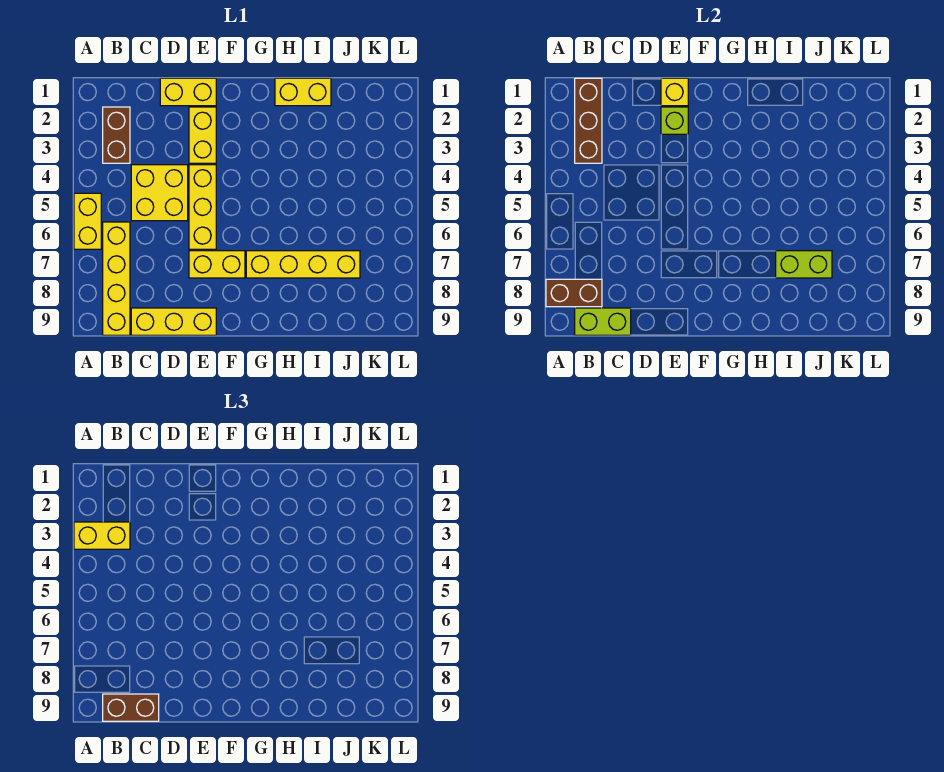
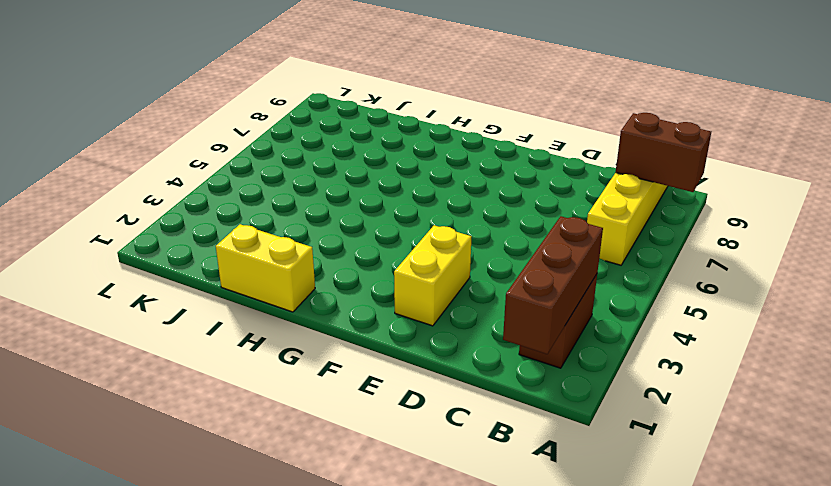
none -> yellow 1x2 brick [74,193,101,249]
none -> yellow 2x2 brick [131,165,188,221]
none -> yellow 1x3 brick [131,308,216,335]

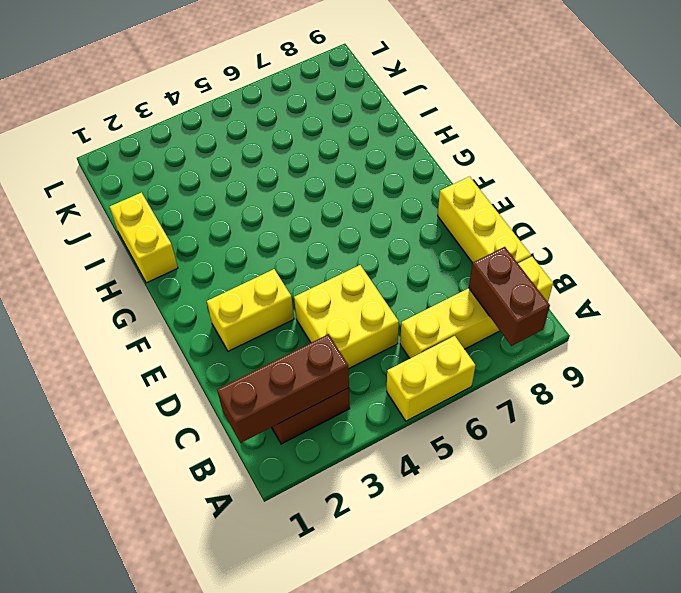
none -> yellow 1x2 brick [160,78,216,106]
none -> yellow 1x3 brick [189,165,216,249]
none -> yellow 1x2 brick [189,251,245,278]

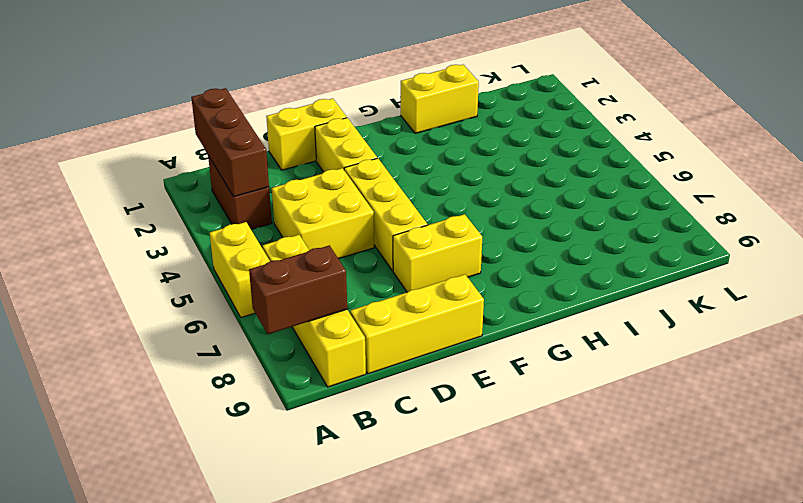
none -> yellow 1x4 brick [246,251,360,278]
none -> lime 1x2 brick [575,308,631,335]
none -> yellow 1x1 brick [661,78,688,106]

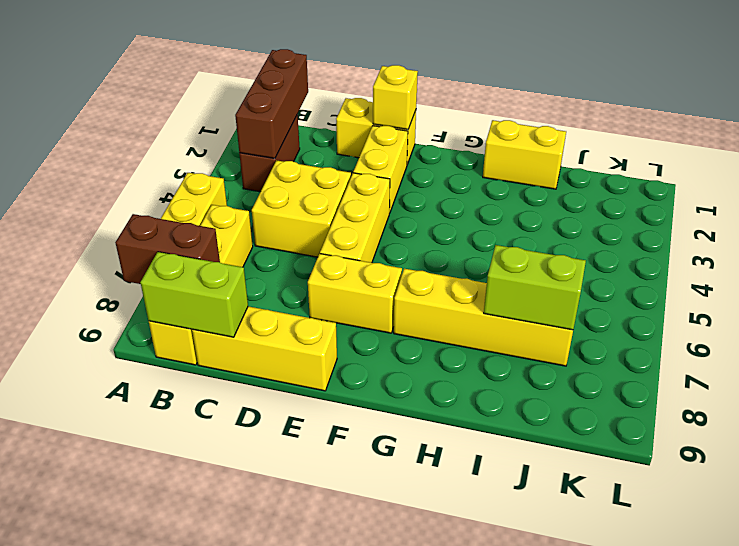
none -> lime 1x1 brick [661,107,688,134]
none -> yellow 1x2 brick [74,522,130,549]
none -> brown 1x2 brick [103,694,159,721]

